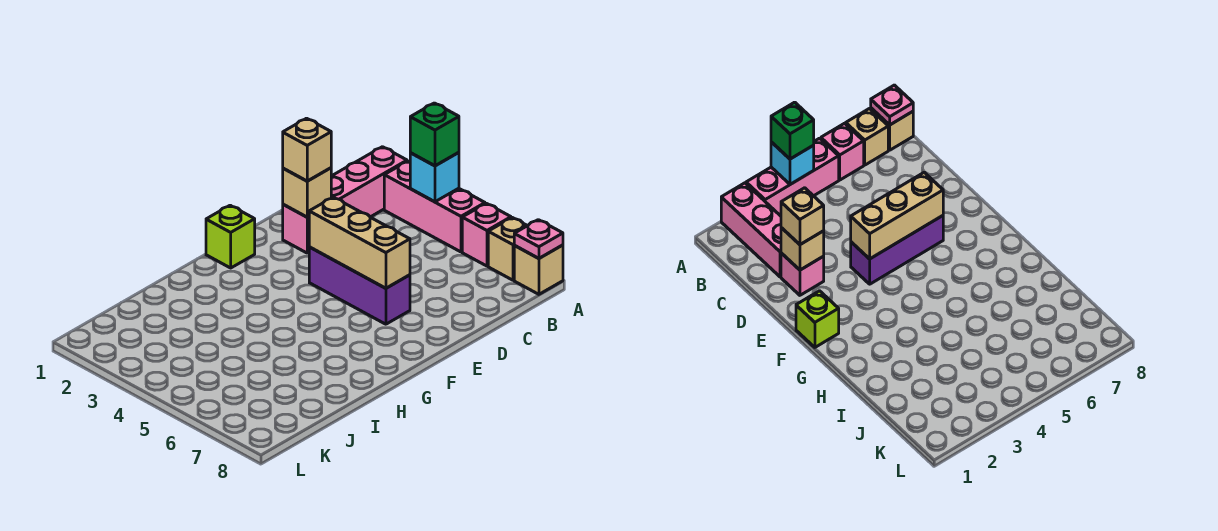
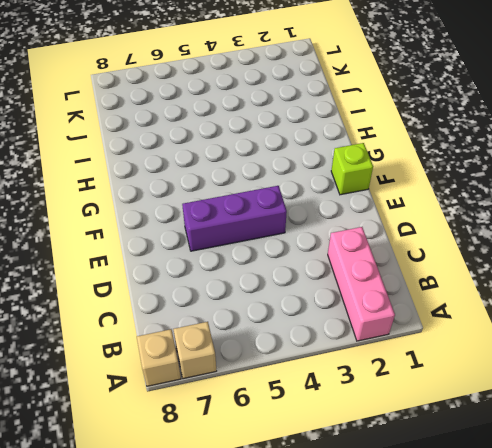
none -> pink 1x3 brick [384,161,485,252]
none -> pink 1x1 brick [462,203,511,266]
none -> pink 1x1 brick [283,204,309,253]

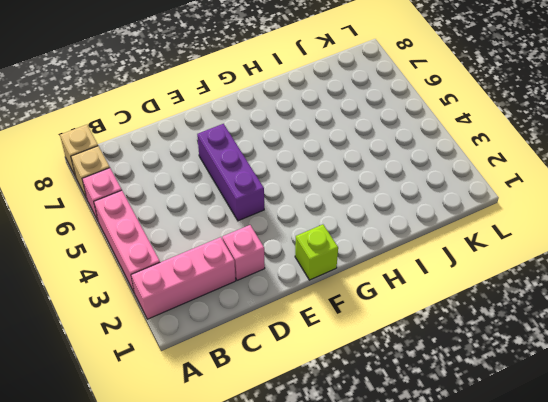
none -> cyan 1x1 brick [410,153,459,202]
none -> pink 1x1 plate [514,220,563,258]
none -> tan 1x1 brick [283,168,331,217]

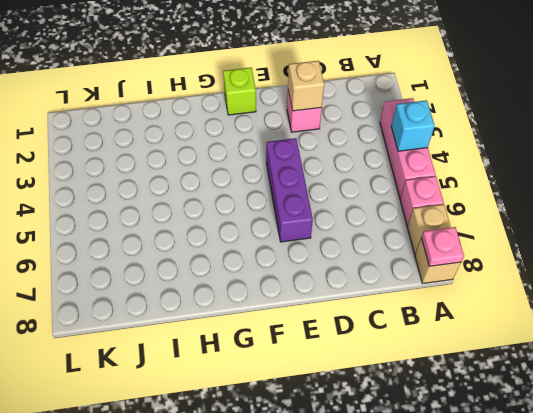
none -> pink 1x3 brick [331,147,407,217]
none -> tan 1x3 brick [309,197,410,288]
none -> green 1x1 brick [410,103,459,166]

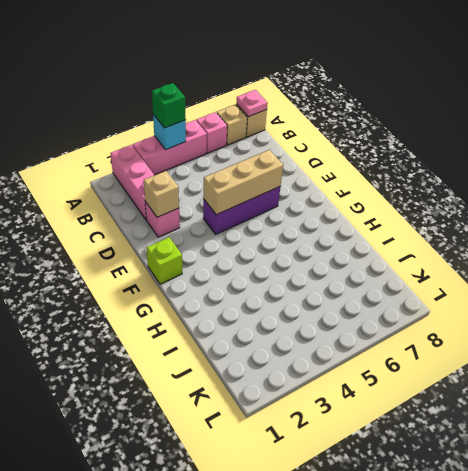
none -> tan 1x1 brick [283,118,331,181]

